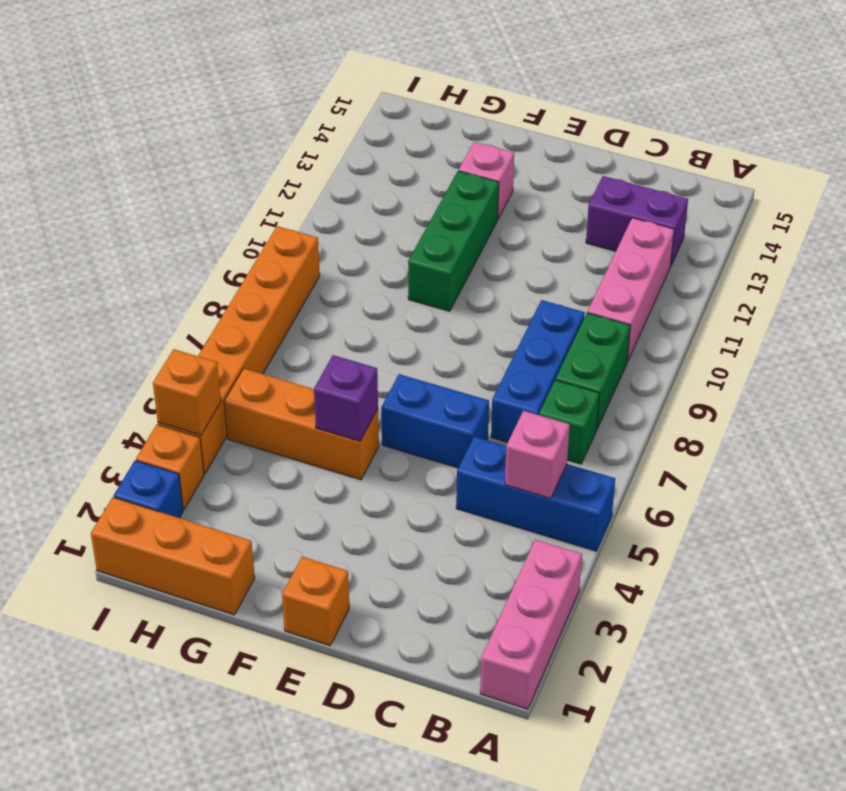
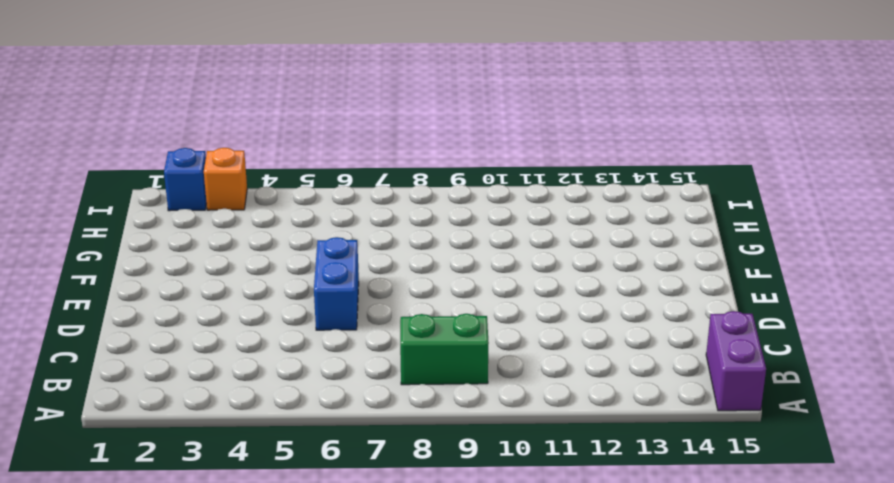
purple 1x2 brick [706,311,766,411] -> purple 1x2 brick moved to [586,176,688,265]
none -> pink 1x3 brick [480,540,582,709]
none -> blue 1x3 brick [456,437,615,551]
none -> green 1x1 brick [539,380,599,464]

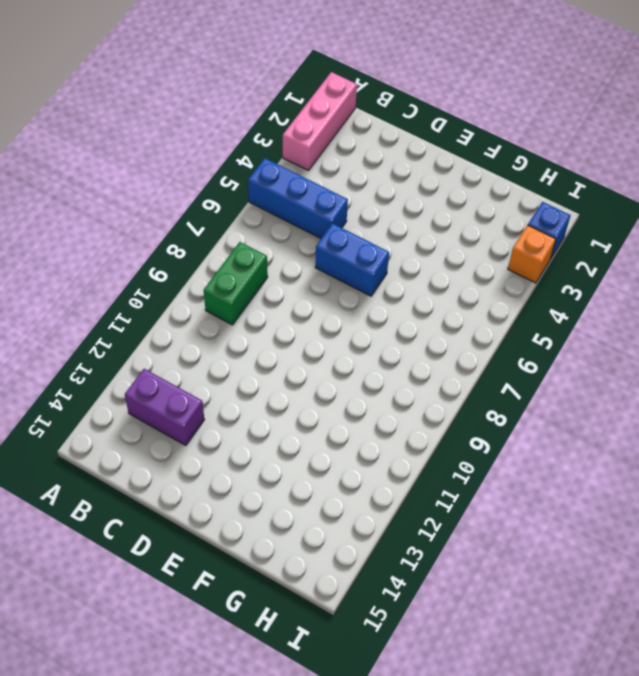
none -> green 1x1 brick [539,380,599,464]
none -> pink 1x3 brick [587,218,674,362]
none -> blue 1x3 brick [491,300,585,442]

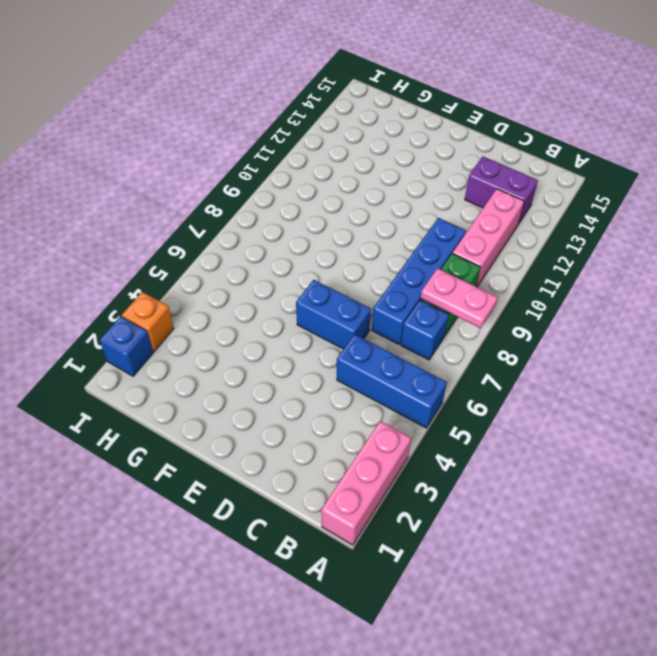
pink 1x2 plate [421,268,498,328] -> none
blue 1x1 brick [401,300,449,360] -> green 1x1 brick [539,380,599,464]
blue 1x4 brick [372,218,466,344] -> blue 1x3 brick [491,300,585,442]
none -> orange 1x1 brick [282,557,349,646]
none -> orange 1x3 brick [224,368,379,480]
none -> green 1x3 brick [408,171,499,311]

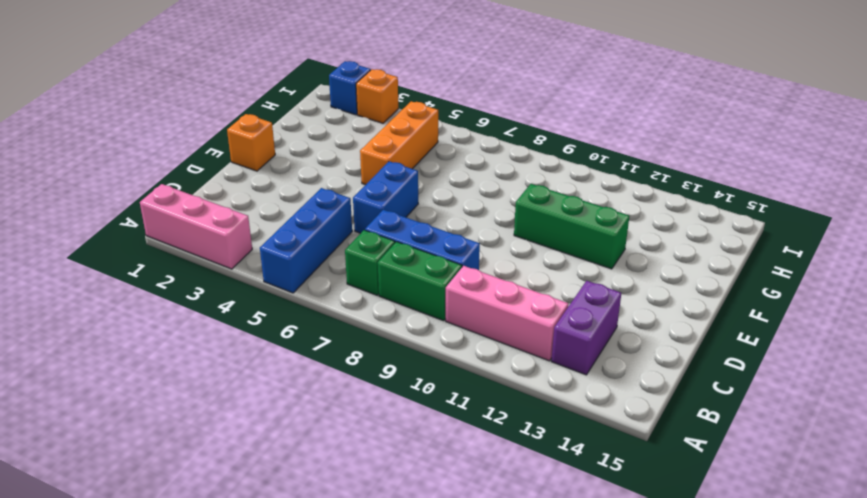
none -> pink 1x1 brick [459,142,514,218]
none -> orange 1x3 brick [91,497,255,615]
none -> orange 1x6 brick [158,226,320,474]

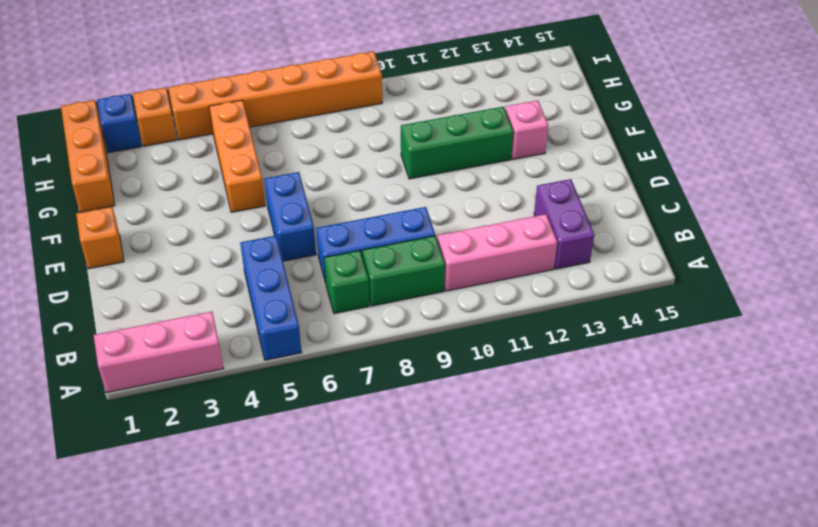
none -> pink 1x1 brick [505,411,570,499]
none -> purple 1x1 brick [314,355,378,441]
none -> orange 1x1 brick [153,349,221,435]

